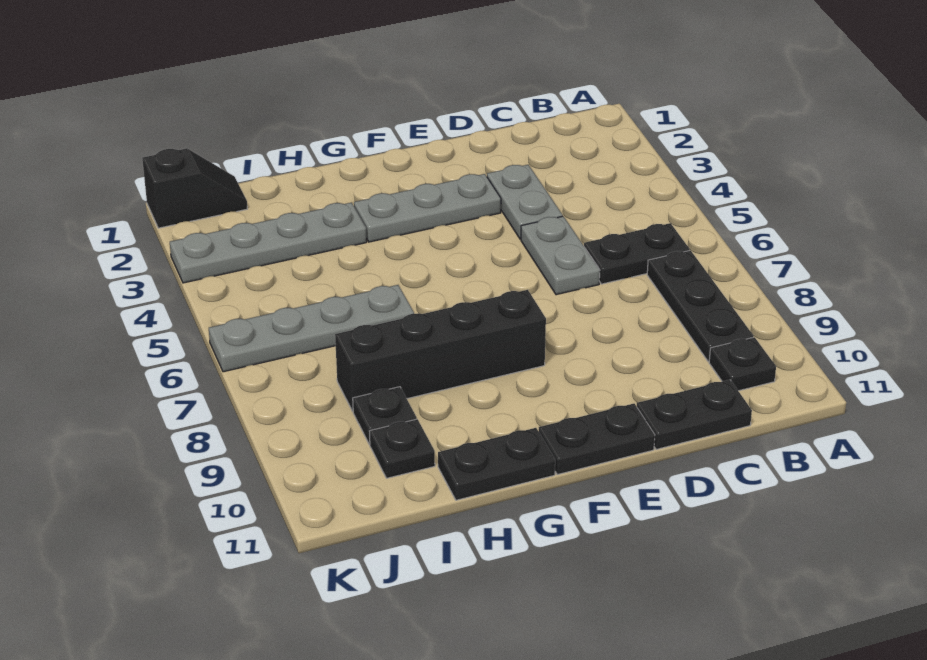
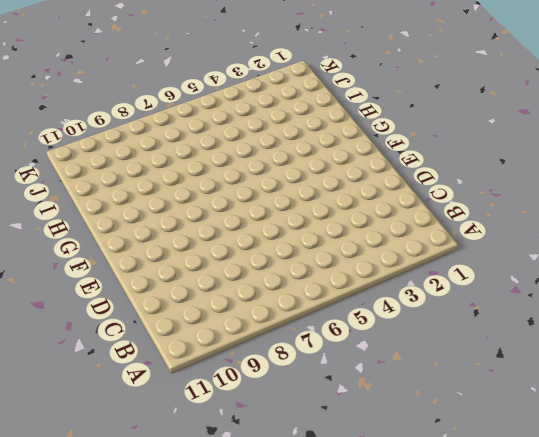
none -> black 1x2 plate [584,223,690,284]
none -> black 1x3 plate [647,250,754,362]
none -> black 1x1 plate [709,337,776,391]

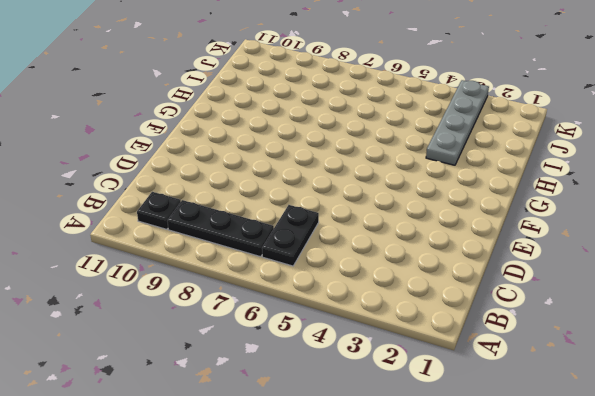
none -> black 1x2 plate [637,380,752,450]
none -> grey 1x2 plate [487,165,563,239]
none -> grey 1x2 plate [521,216,600,295]

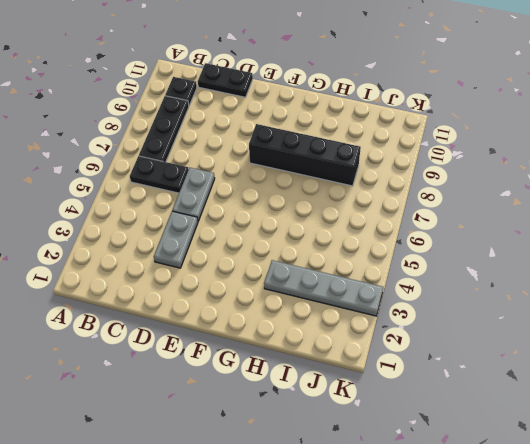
none -> grey 1x3 plate [354,174,501,242]
none -> black 1x2 plate [539,404,655,475]
none -> black 1x2 plate [438,428,555,500]

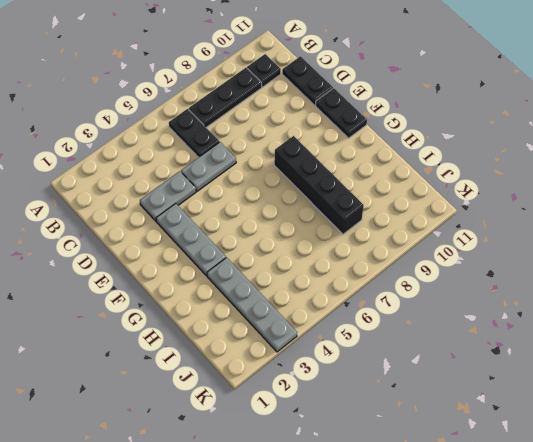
none -> black 1x2 plate [438,428,555,500]
none -> grey 1x4 plate [209,285,414,372]
none -> black 1x1 plate [353,387,417,444]

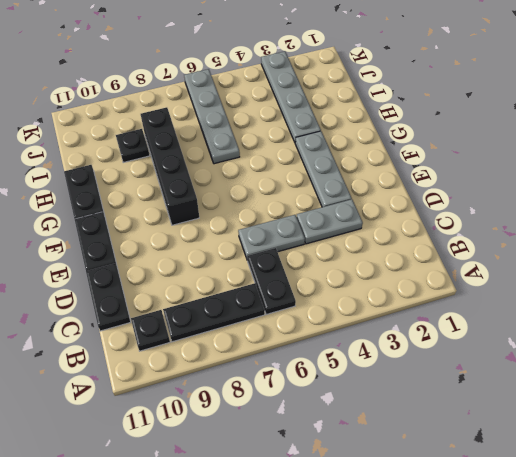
none -> black 1x1 plate [370,419,435,478]
none -> black 1x2 slope [142,148,247,228]

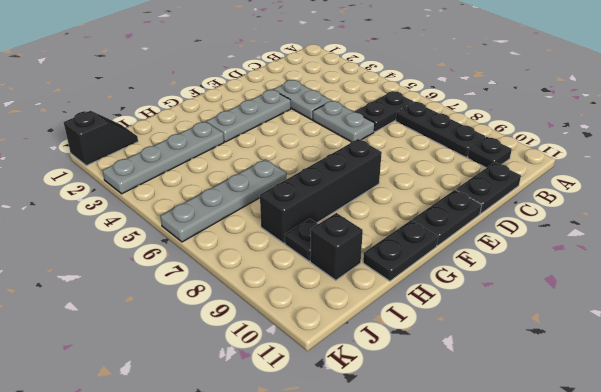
black 1x1 brick [310,213,363,280] -> black 1x1 plate [370,419,435,478]

